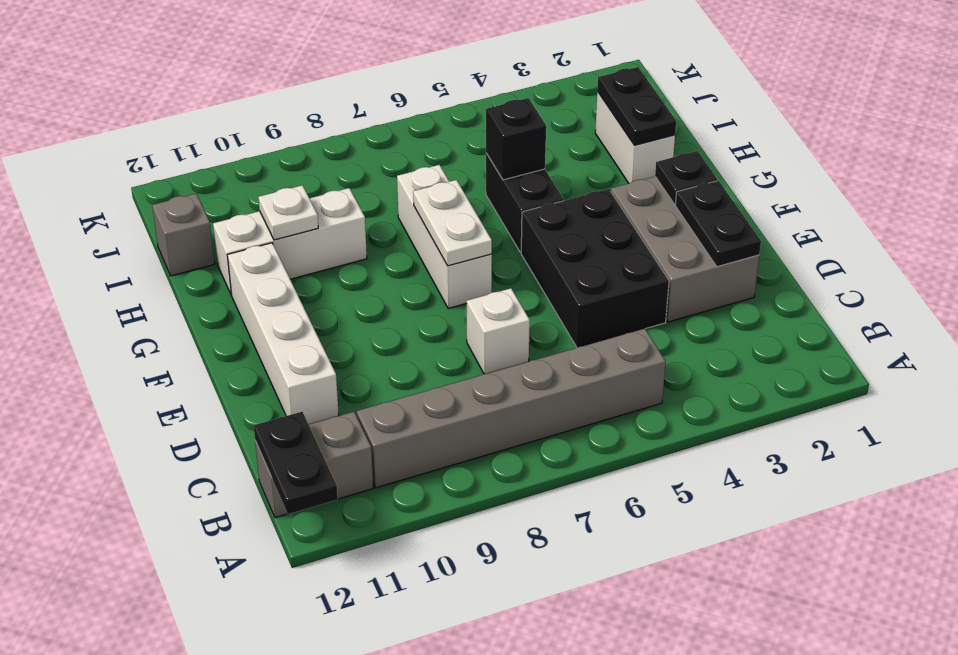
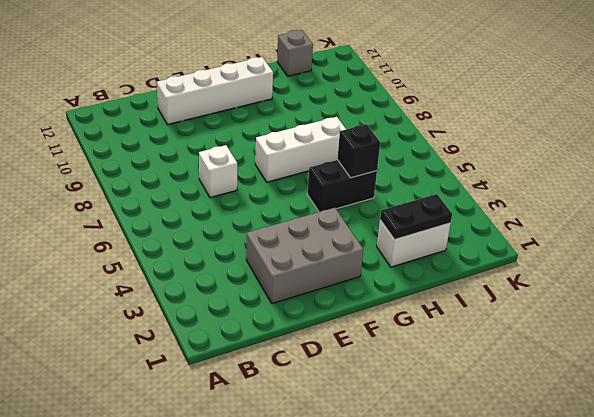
none -> grey 1x6 brick [357,329,666,488]
none -> grey 1x2 brick [255,412,373,518]
none -> black 2x3 brick [521,189,669,348]

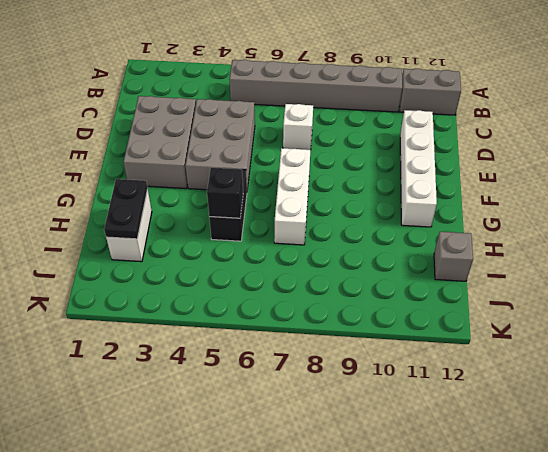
grey 2x3 brick [185,99,255,190] -> black 2x3 brick [521,189,669,348]
none -> white 1x3 brick [213,188,367,295]
none -> black 1x2 plate [254,412,338,514]
none -> black 1x2 plate [675,181,761,267]

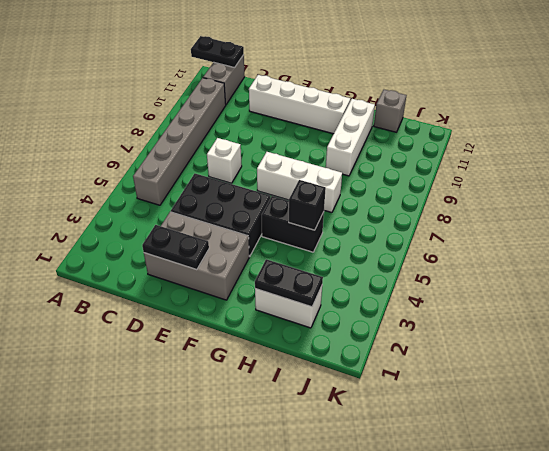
none -> black 1x1 plate [655,151,717,204]
none -> white 1x2 plate [413,180,492,266]
none -> white 1x1 plate [258,185,318,240]

